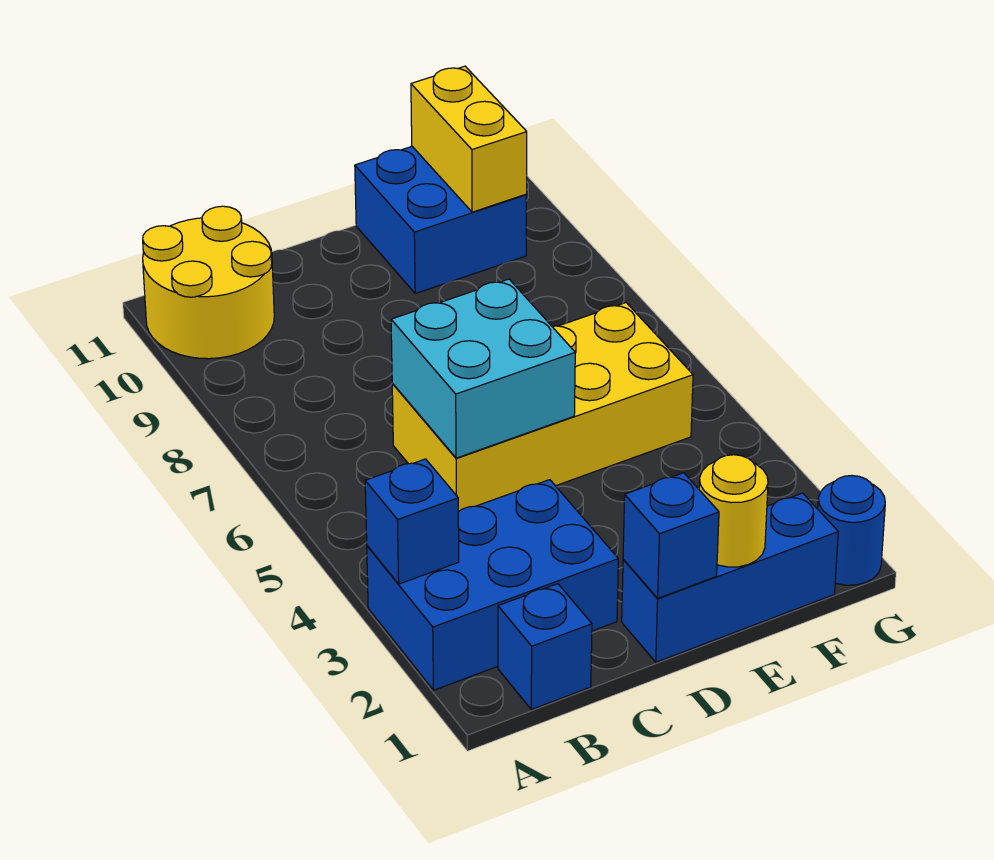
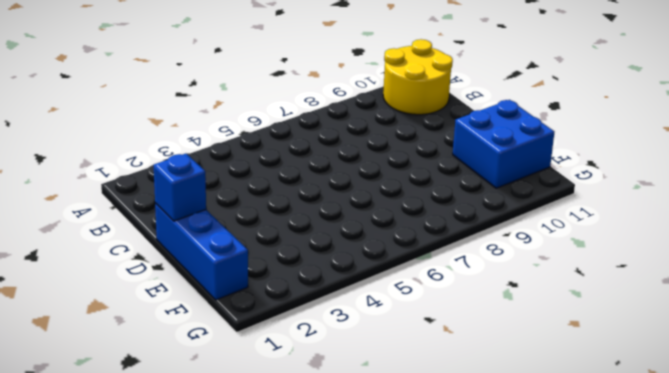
none -> blue 2x3 brick [367,480,618,690]
none -> blue 1x1 brick [498,584,592,709]
none -> yellow 2x4 brick [392,303,693,512]

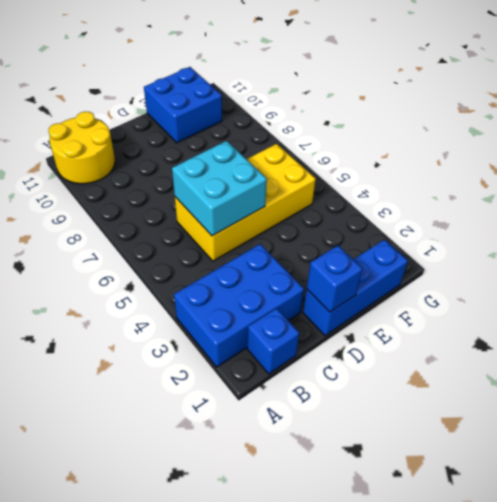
none -> blue 1x1 round brick [818,476,885,585]
none -> blue 1x1 brick [365,459,459,584]
none -> yellow 1x1 round brick [699,455,768,567]

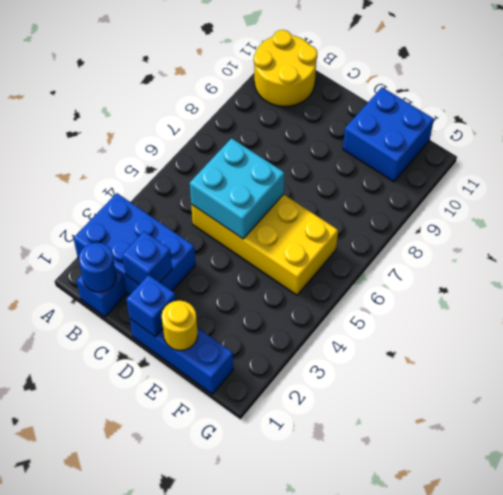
blue 1x1 round brick [79,243,116,292] -> blue 1x1 round brick moved to [818,476,885,585]
blue 1x1 brick [122,231,172,284] -> blue 1x1 brick moved to [365,459,459,584]
none -> yellow 1x2 brick [411,66,527,212]

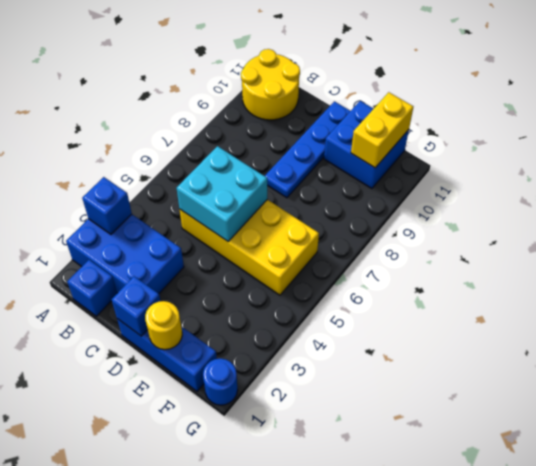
blue 1x4 plate [265,101,350,198] -> none

